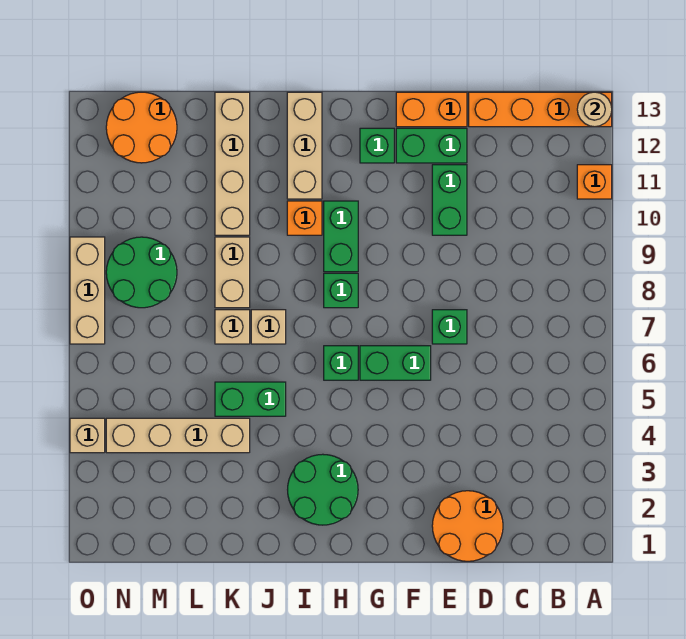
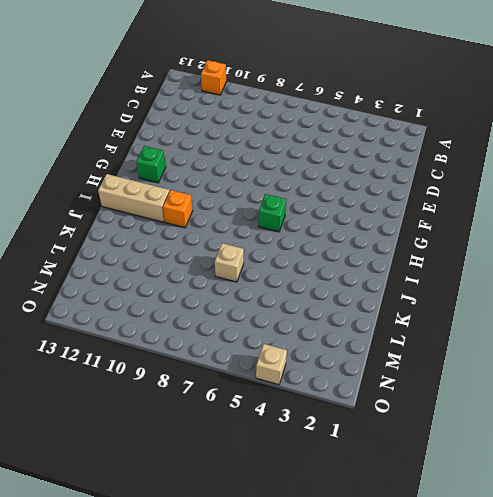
none -> orange 1x4 brick [469,92,612,127]
none -> orange 2x2 round brick [432,491,503,561]
none -> green 1x1 brick [432,310,467,344]

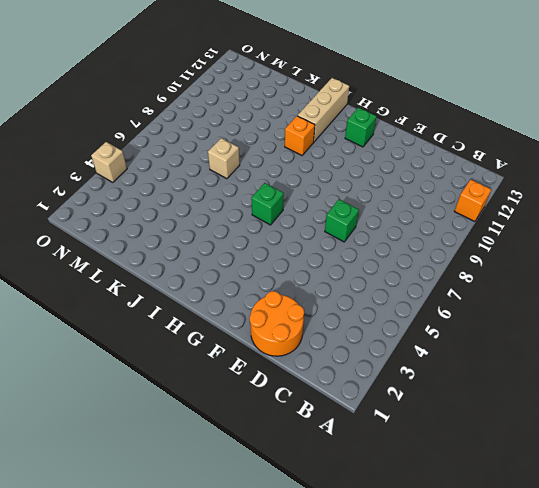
none -> orange 1x4 brick [469,92,612,127]
none -> green 1x2 brick [432,165,467,235]
none -> green 1x2 brick [396,128,467,163]

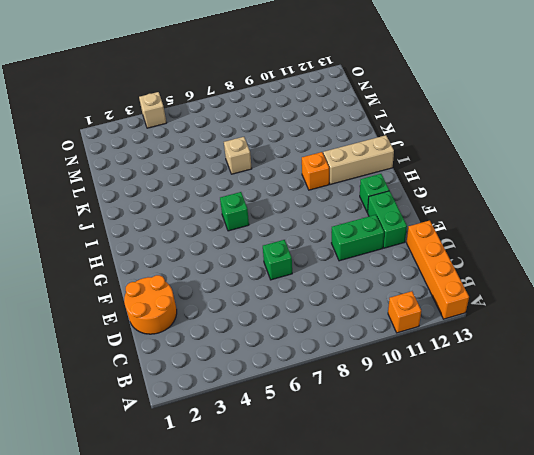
none -> orange 1x2 brick [396,92,467,127]
none -> green 1x2 brick [360,346,431,380]
none -> green 2x2 round brick [288,454,358,525]

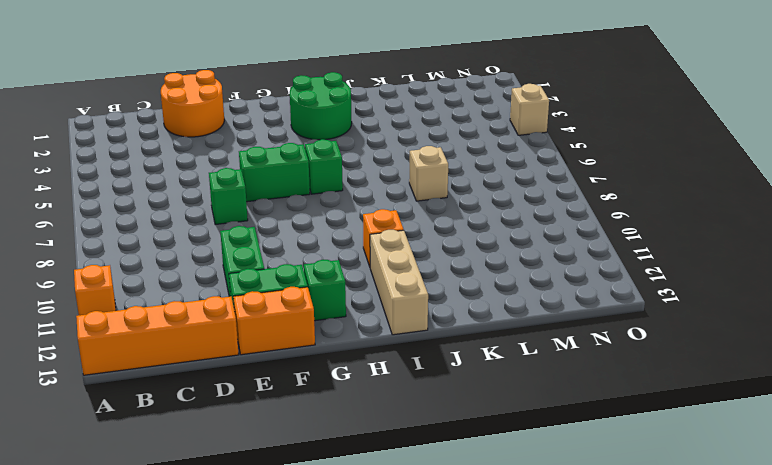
none -> green 1x1 brick [324,273,358,308]
none -> green 1x2 brick [324,201,358,272]
none -> green 1x2 brick [215,382,286,416]

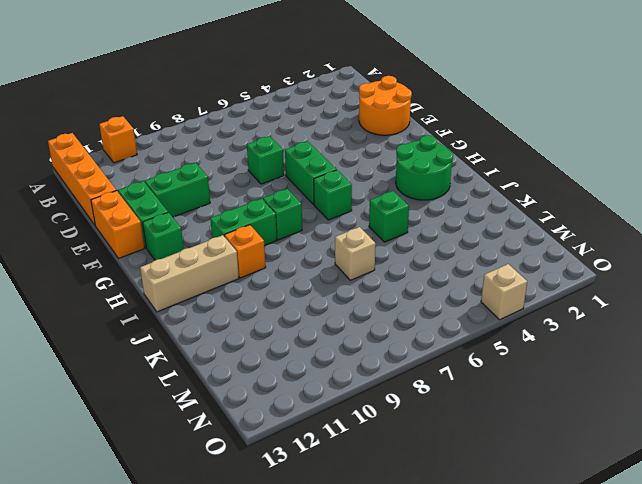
green 1x1 brick [369,191,409,242] -> green 1x2 brick [215,382,286,416]
none -> tan 1x1 brick [251,310,286,344]
none -> tan 1x4 brick [106,418,250,453]
none -> tan 1x2 brick [215,237,250,308]

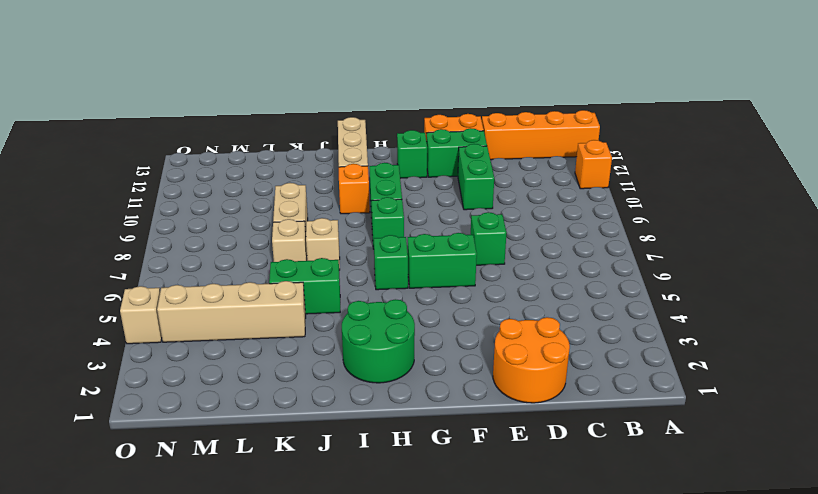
none -> tan 1x4 brick [215,92,250,235]
none -> green 2x2 round brick [106,237,177,308]
none -> orange 2x2 round brick [106,92,177,163]

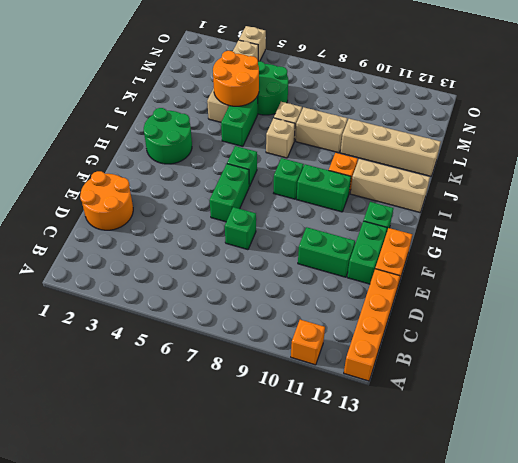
orange 2x2 round brick [213,51,259,106] -> orange 2x2 round brick moved to [106,92,177,163]
green 2x2 round brick [257,61,288,115] -> green 2x2 round brick moved to [106,237,177,308]
none -> tan 1x3 brick [70,237,105,344]
none -> tan 1x1 round brick [577,92,612,127]

